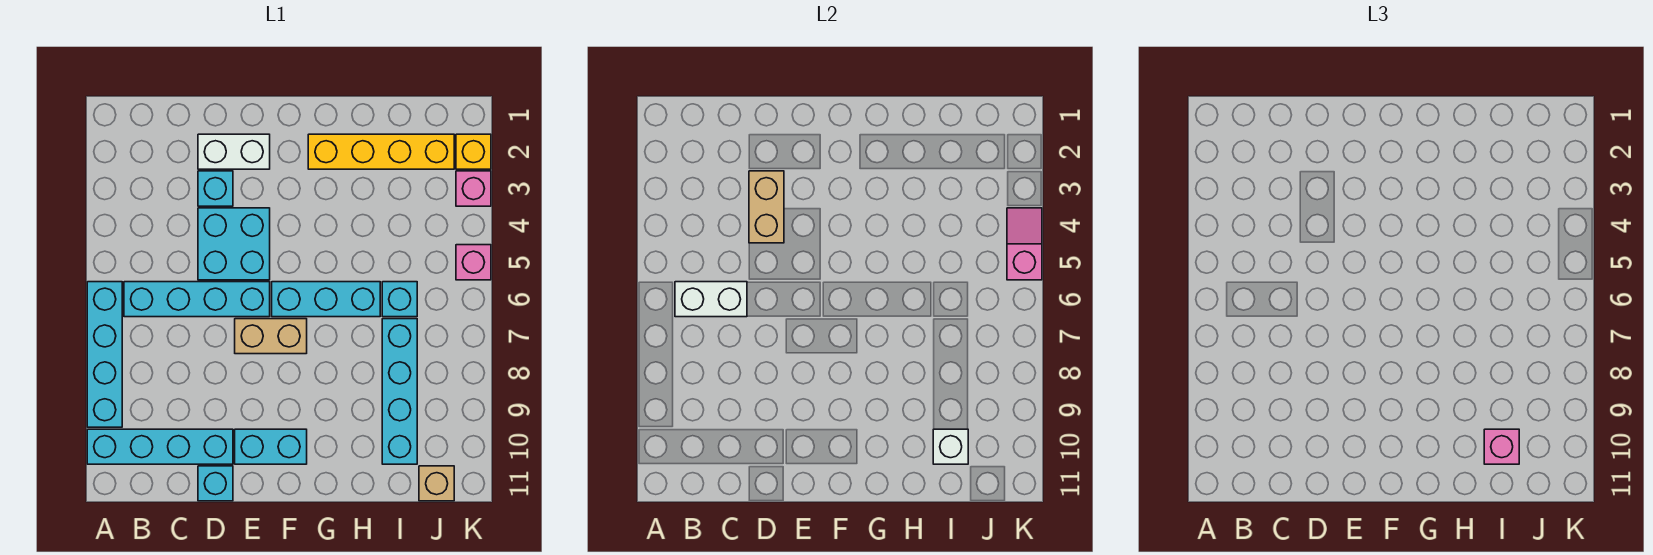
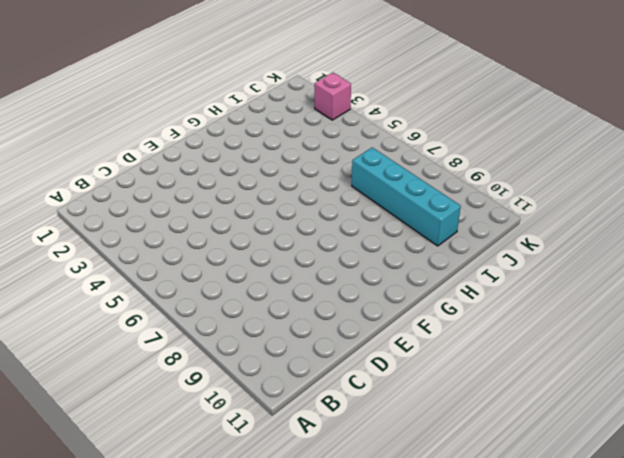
none -> cyan 1x4 brick [87,282,122,427]
none -> cyan 1x4 brick [87,429,233,464]
none -> cyan 1x4 brick [124,282,270,317]

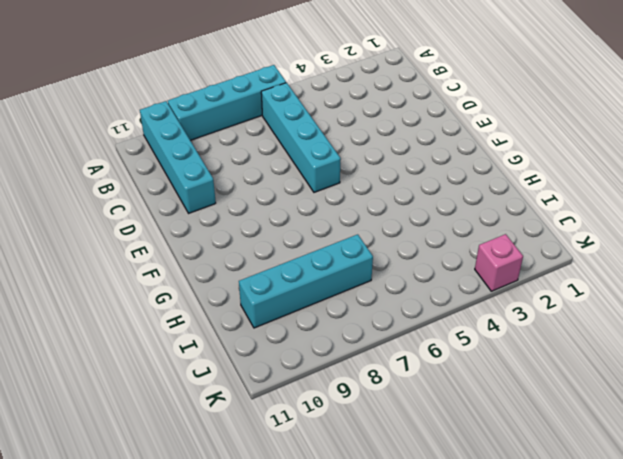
none -> white 1x2 brick [198,134,270,169]
none -> cyan 1x1 brick [198,171,233,206]
none -> cyan 2x2 brick [198,208,270,280]

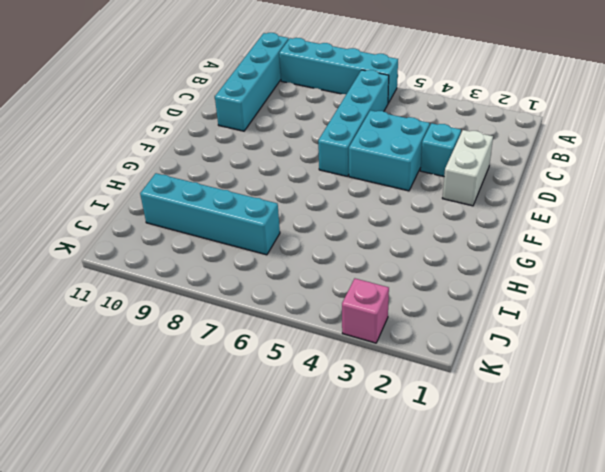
none -> cyan 1x1 brick [198,466,233,501]
none -> tan 1x2 brick [235,319,307,354]
none -> cyan 1x2 brick [235,429,307,464]

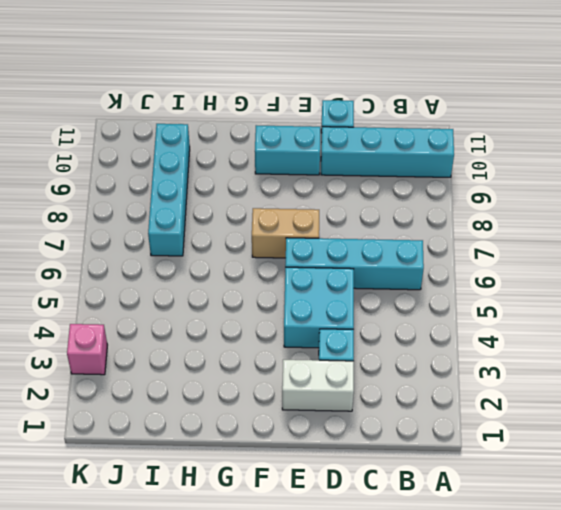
none -> cyan 1x4 brick [87,282,122,427]
none -> cyan 1x3 brick [272,282,380,317]
none -> yellow 1x4 brick [308,134,454,169]

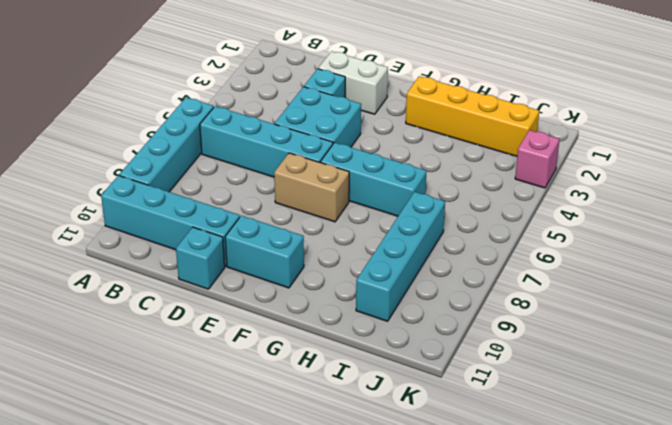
none -> cyan 1x1 brick [382,282,417,317]
none -> tan 1x1 brick [419,466,454,501]
none -> yellow 1x1 brick [456,134,491,169]

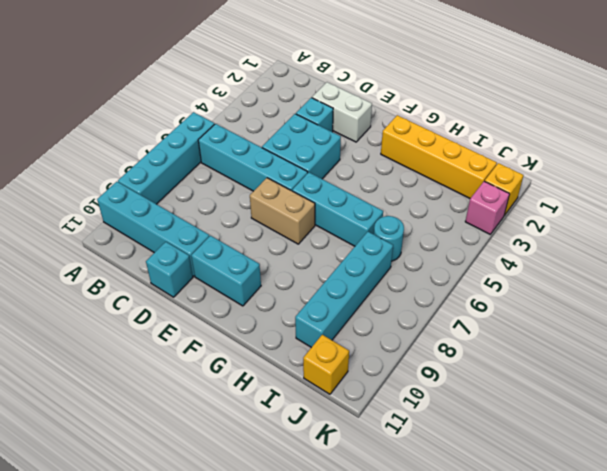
cyan 1x1 round brick [374,216,404,261] -> cyan 1x1 brick [382,282,417,317]
yellow 1x1 brick [303,335,349,394] -> tan 1x1 brick [419,466,454,501]
none -> pink 1x1 brick [456,245,491,280]
none -> white 1x2 brick [675,282,747,317]
none -> tan 1x2 brick [749,171,784,243]

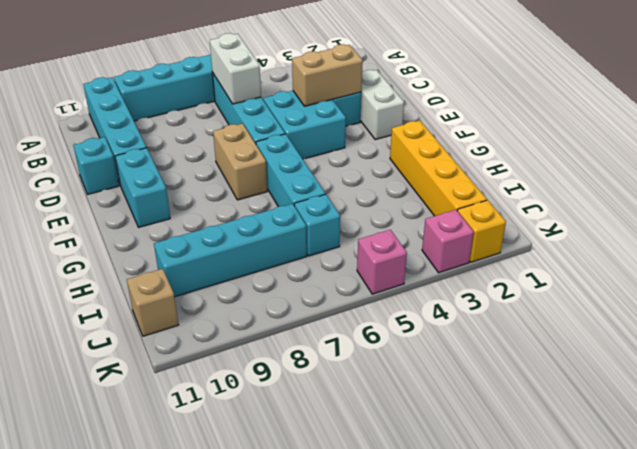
none -> white 1x1 brick [933,429,968,464]
none -> pink 1x2 slope [1007,208,1042,280]
none -> pink 1x1 brick [1484,429,1519,464]

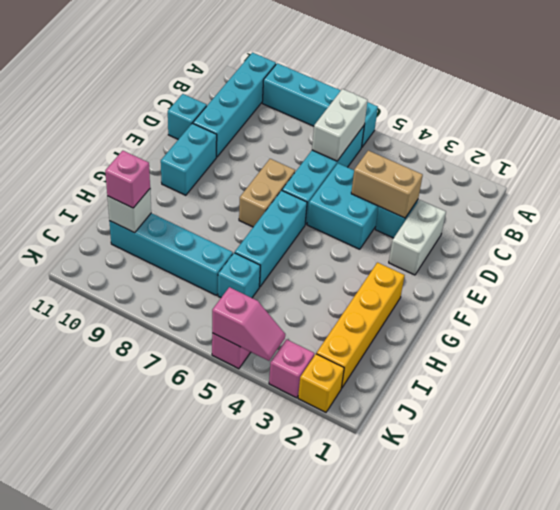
none -> tan 1x1 brick [419,466,454,501]

